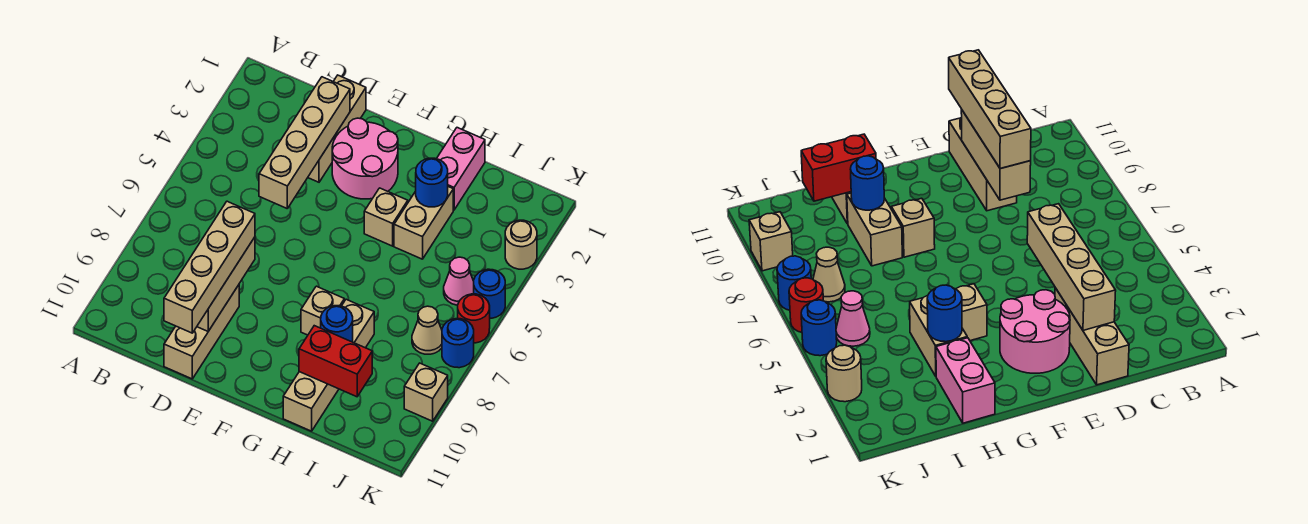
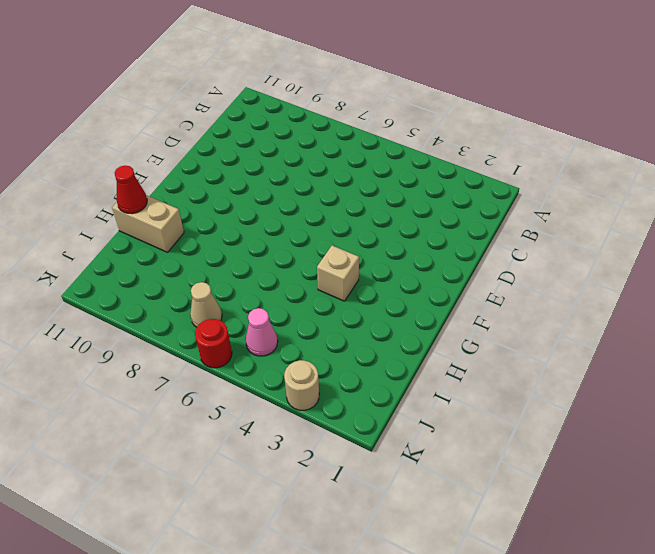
red 1x1 cone [115,165,147,214] -> none
none -> tan 1x3 brick [308,75,366,182]
none -> tan 1x3 brick [164,285,239,379]
none -> pink 2x2 round brick [332,118,398,199]

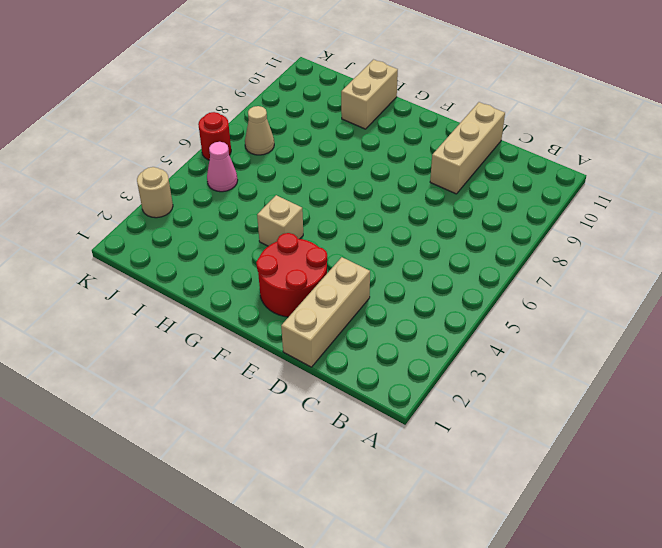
red 2x2 round brick [256,233,328,317] -> pink 2x2 round brick [332,118,398,199]
none -> tan 1x1 brick [301,286,344,335]
none -> pink 1x2 brick [437,128,485,210]
none -> tan 1x2 brick [394,187,453,259]

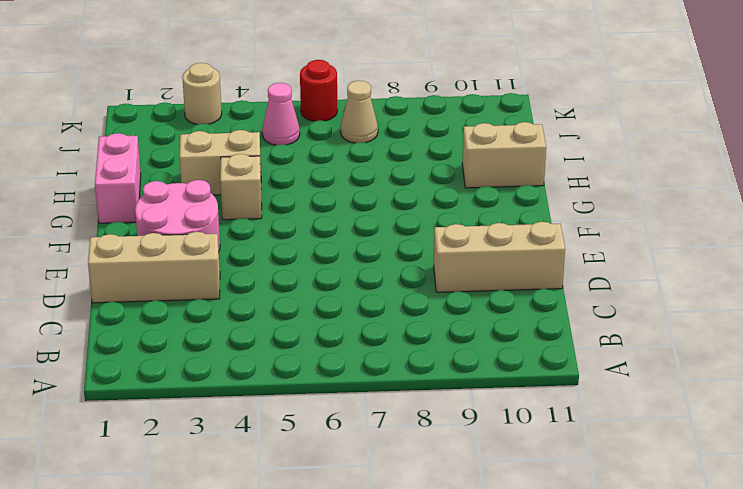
pink 1x2 brick [95,133,141,223] -> pink 1x2 brick turned to [437,128,485,210]
none -> tan 1x1 brick [301,286,344,335]
none -> tan 1x2 brick [342,299,374,348]
none -> blue 1x1 round brick [474,269,505,318]

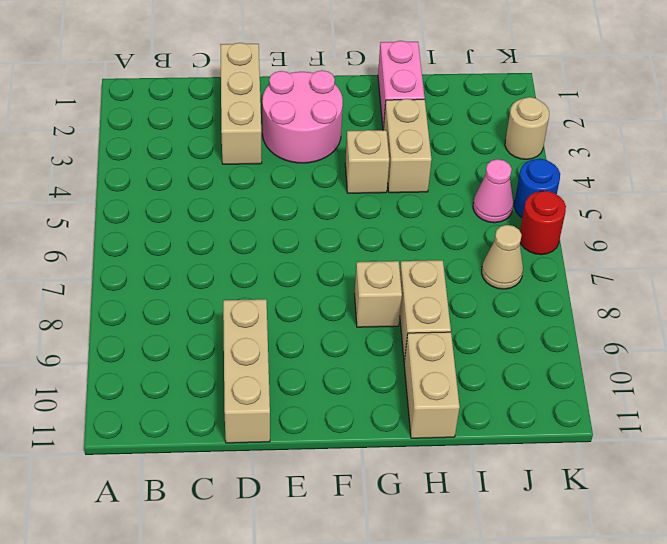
none -> blue 1x1 round brick [442,319,474,368]
none -> tan 1x1 brick [404,363,448,421]
none -> tan 1x4 brick [259,77,350,208]

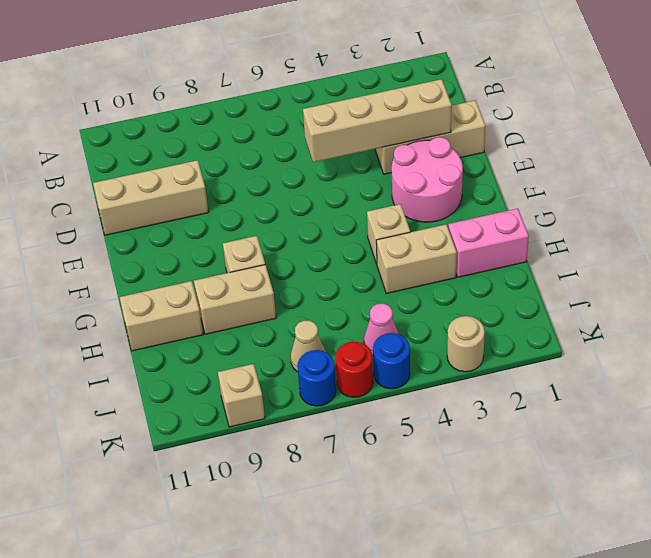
none -> tan 1x3 brick [197,237,255,331]
none -> blue 1x1 round brick [416,158,448,207]
none -> blue 1x1 round brick [321,306,353,342]

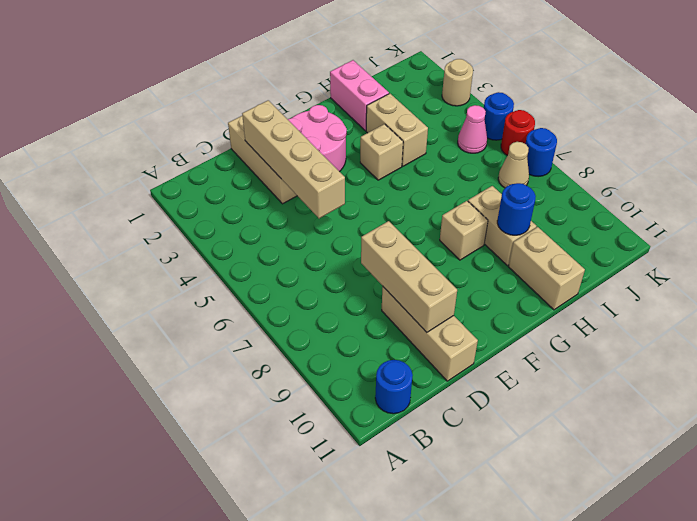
blue 1x1 round brick [375,360,413,414] -> blue 1x1 round brick moved to [416,158,448,207]
none -> tan 1x1 brick [404,363,448,421]
none -> red 1x2 brick [299,326,372,397]
none -> tan 1x4 brick [164,201,255,333]

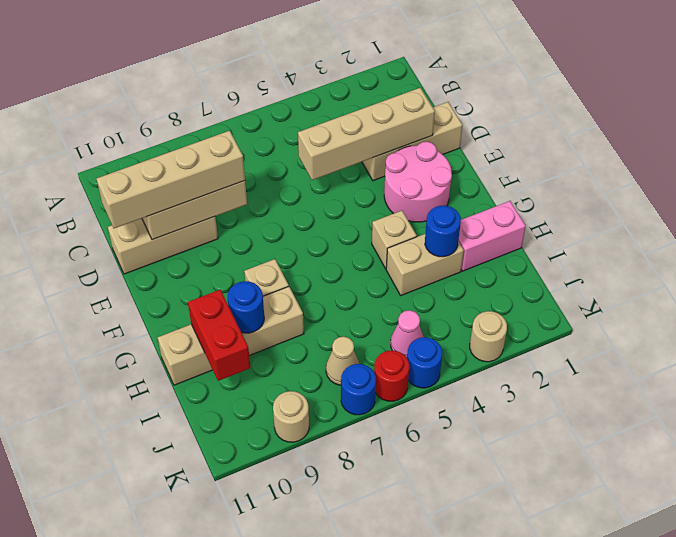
tan 1x1 round brick [273,391,309,442] -> tan 1x1 brick [404,363,448,421]

